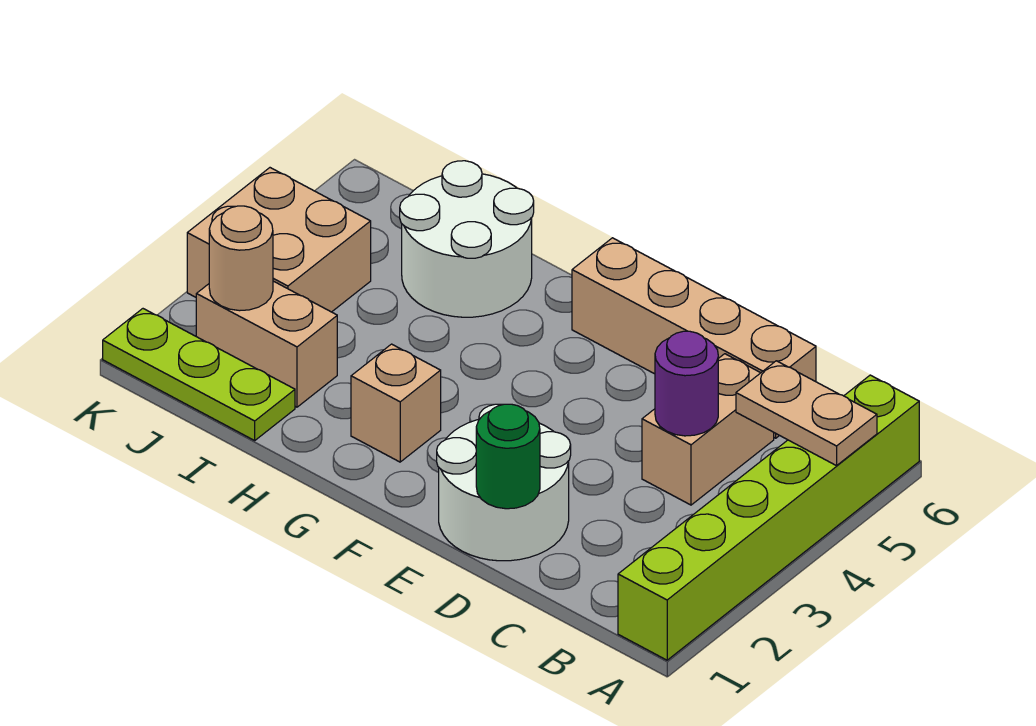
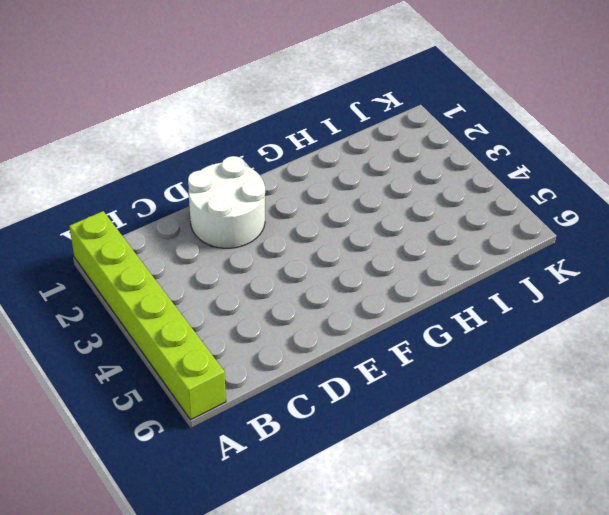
none -> tan 1x2 brick [642,354,774,505]
none -> tan 1x4 brick [572,238,816,438]
none -> tan 1x1 brick [351,344,441,462]

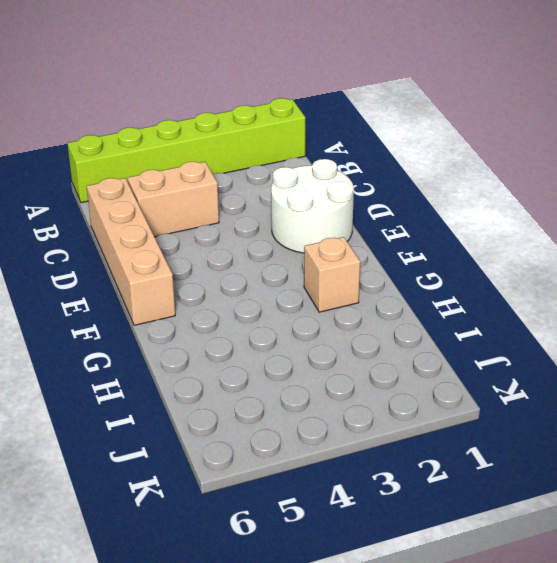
none -> white 2x2 round brick [400,161,534,317]
none -> lime 1x3 plate [103,309,295,440]
none -> tan 1x2 brick [196,281,337,407]

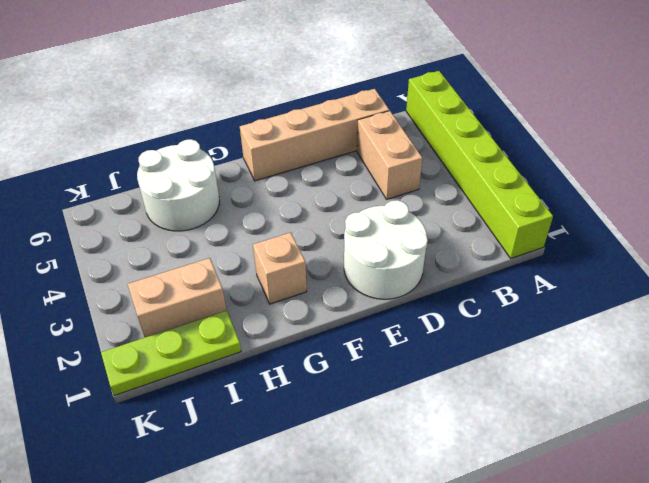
none -> tan 2x2 brick [187,168,371,312]
none -> tan 1x2 plate [736,361,877,466]
none -> purple 1x1 round brick [655,331,718,436]

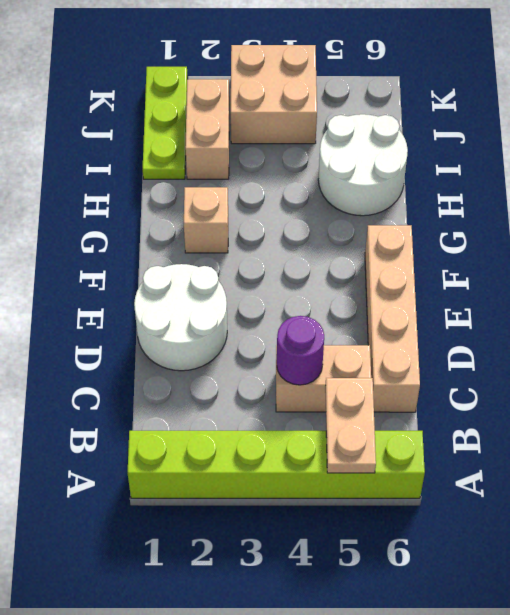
none -> green 1x1 round brick [476,404,540,509]
none -> tan 1x1 round brick [209,206,273,311]

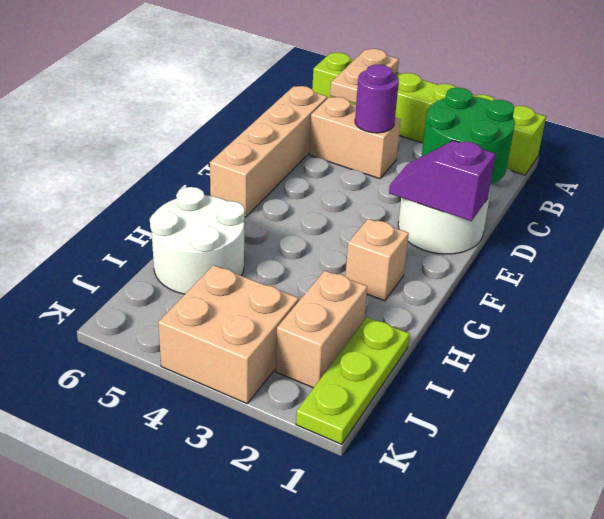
green 2x2 round brick [421,88,515,185] -> green 1x1 round brick [476,404,540,509]
purple 1x2 slope [389,140,495,221] -> none
none -> tan 1x1 round brick [209,206,273,311]

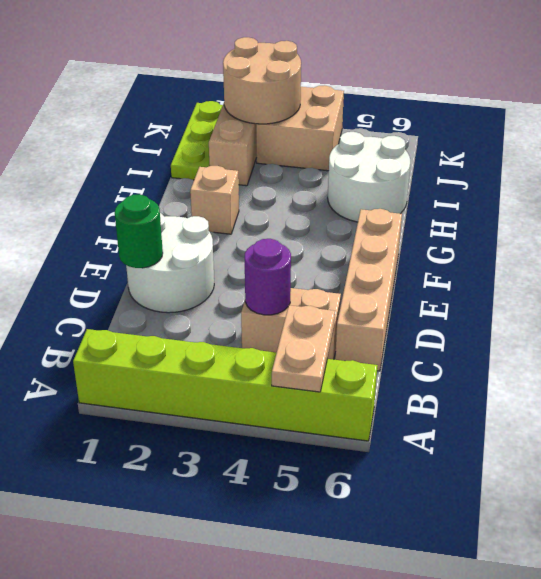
tan 2x2 round brick [223,37,301,124] -> tan 1x1 round brick [209,206,273,311]

